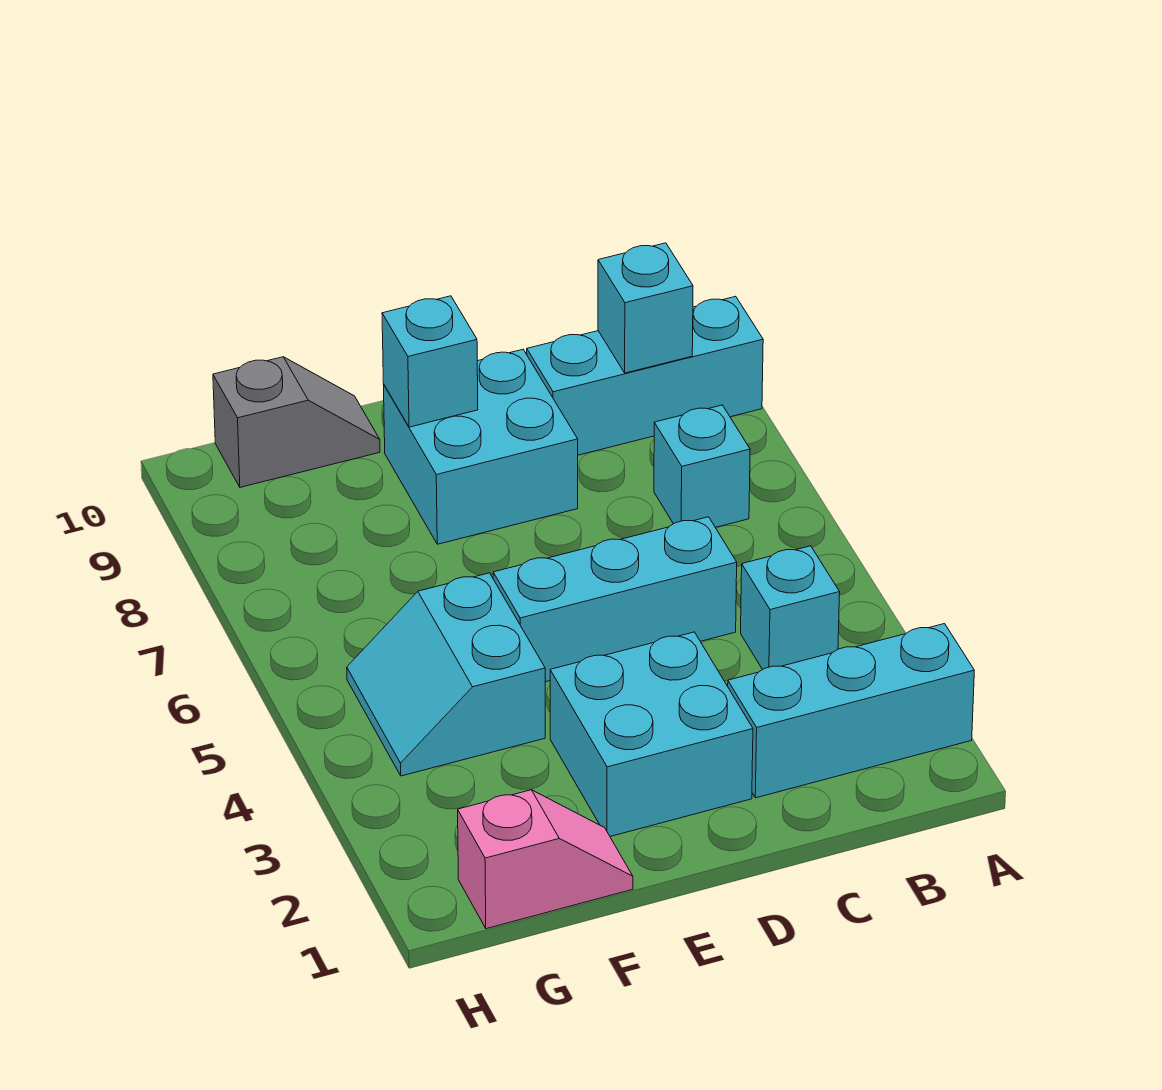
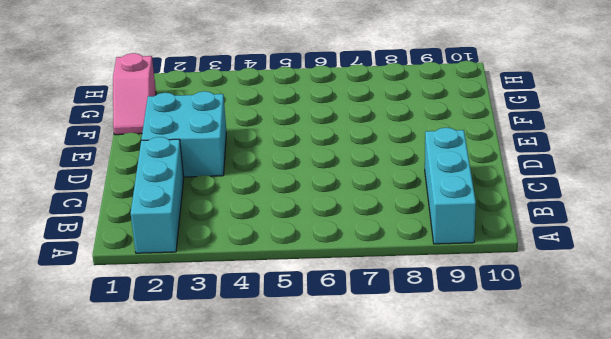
none -> cyan 1x1 brick [741,546,840,670]
none -> cyan 1x1 brick [654,405,750,527]
none -> cyan 1x3 brick [493,517,737,682]

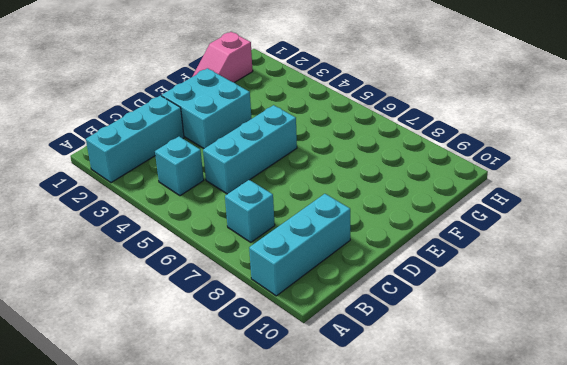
none -> cyan 2x2 brick [384,350,578,544]
none -> cyan 2x2 slope [347,573,545,776]
none -> grey 1x2 slope [213,357,380,487]

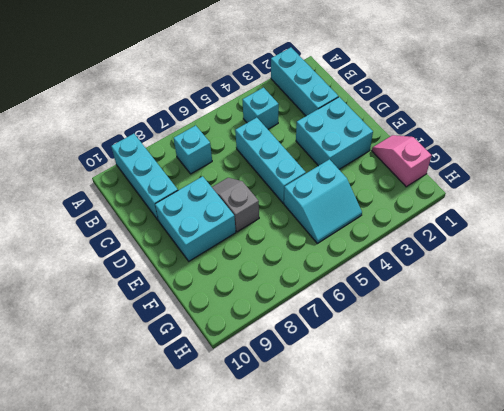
grey 1x2 slope [212,178,259,232] -> grey 1x2 slope moved to [213,357,380,487]
none -> cyan 1x1 brick [598,243,693,373]
none -> cyan 1x1 brick [382,296,478,427]

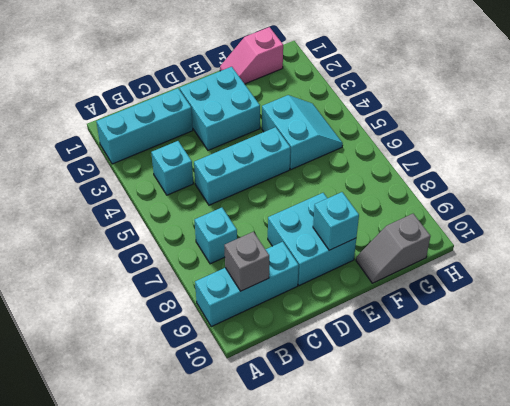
grey 1x1 brick [224,232,269,291] -> cyan 1x1 brick [598,243,693,373]

